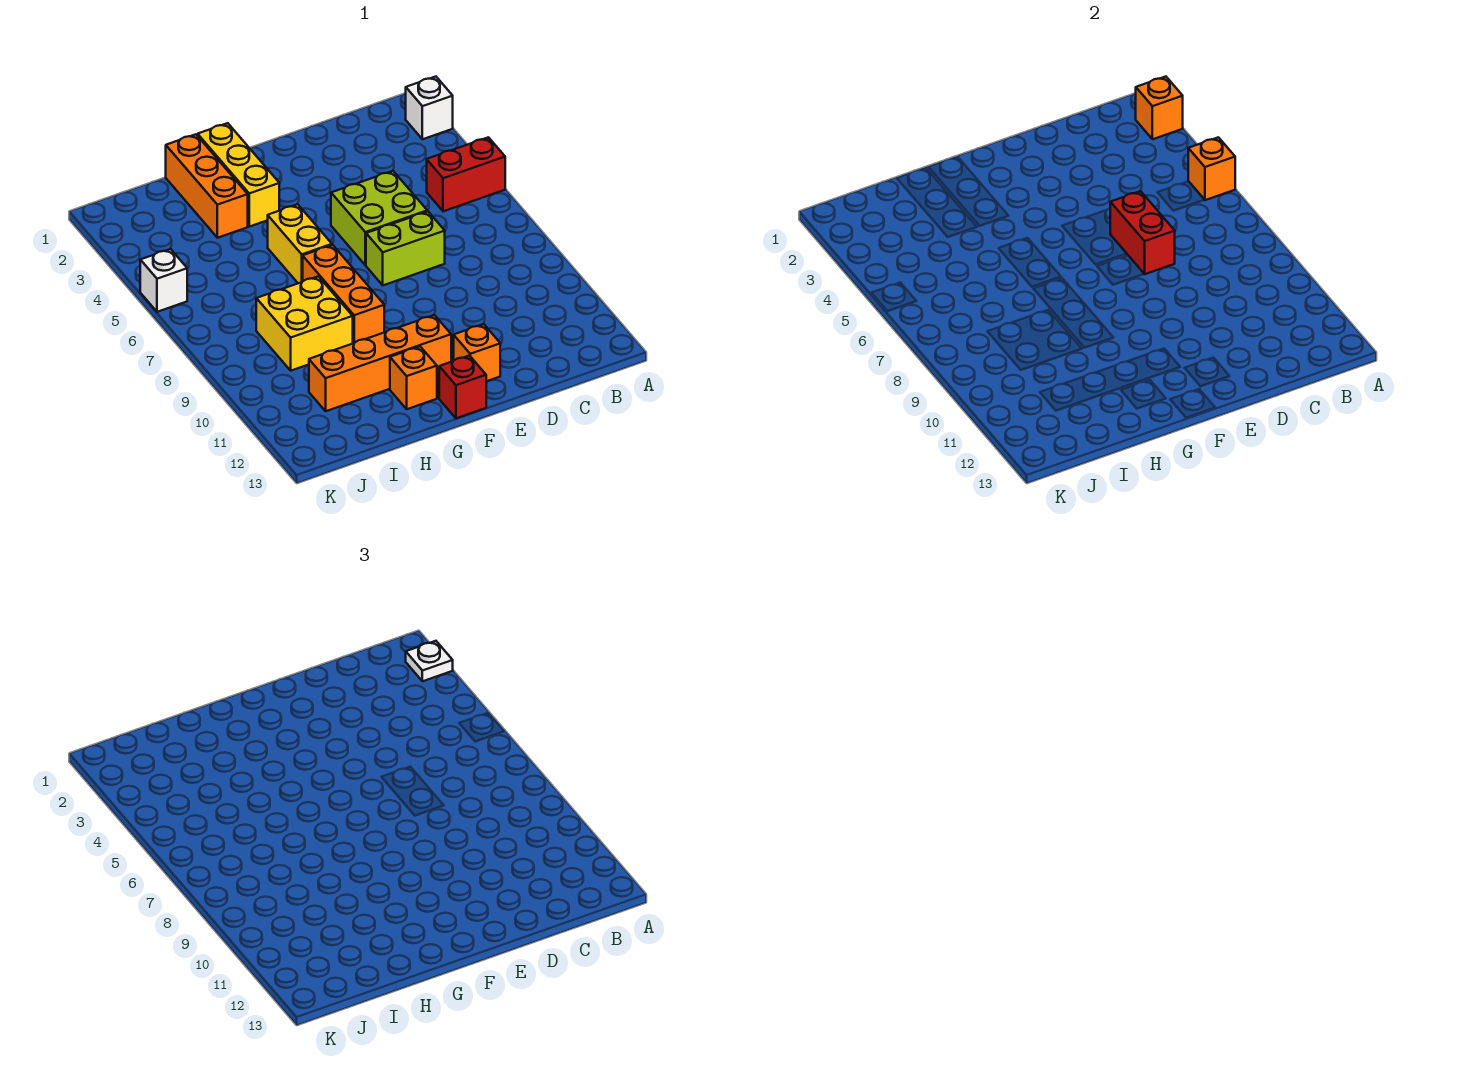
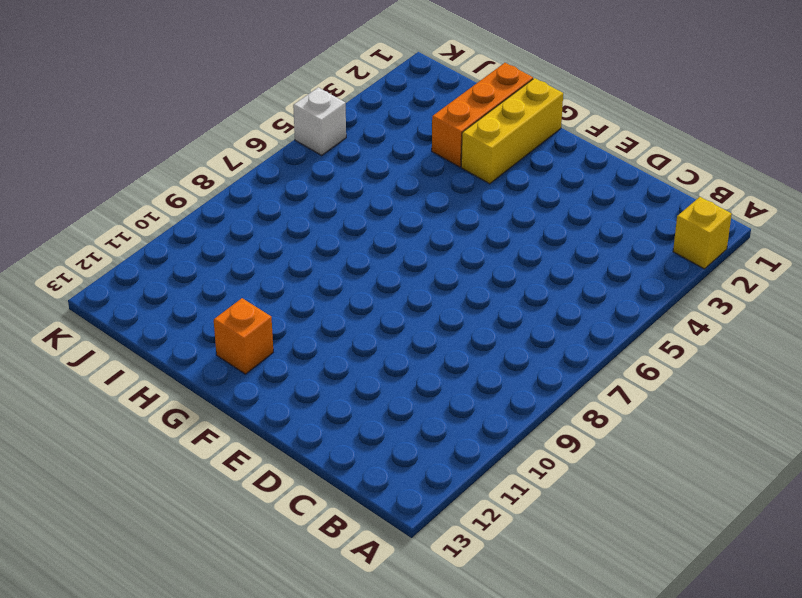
yellow 1x1 brick [673,197,732,269] -> white 1x1 brick [406,77,453,139]
none -> red 1x2 brick [427,137,505,211]
none -> lime 2x2 brick [331,171,427,265]
none -> lime 1x2 brick [366,211,445,285]

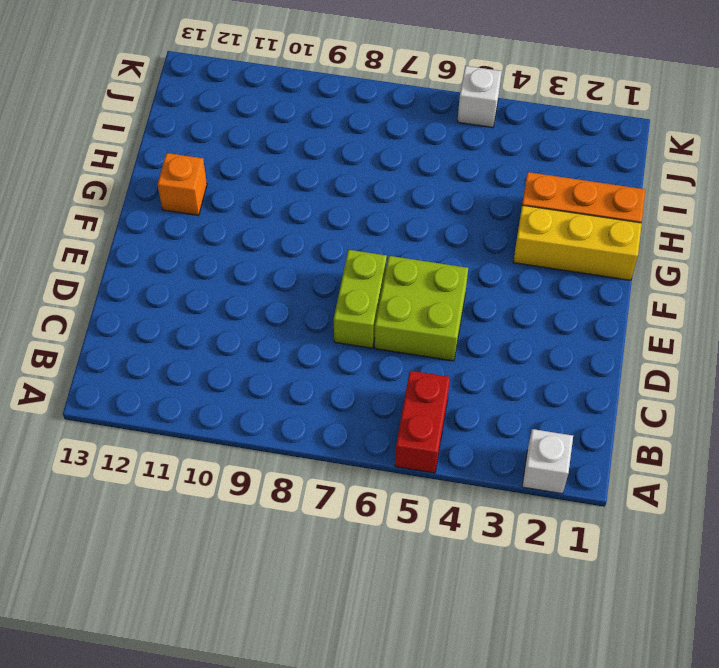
none -> orange 1x1 brick [454,324,500,381]
none -> orange 1x4 brick [309,315,451,411]
none -> red 1x1 brick [439,356,486,418]

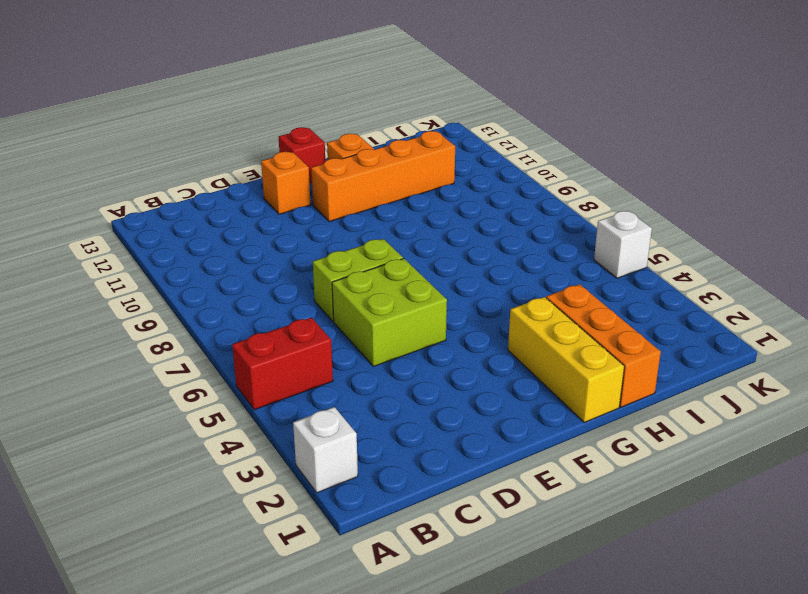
none -> yellow 1x2 brick [268,204,332,283]
none -> orange 1x3 brick [303,245,384,343]
none -> yellow 2x2 brick [256,276,353,371]

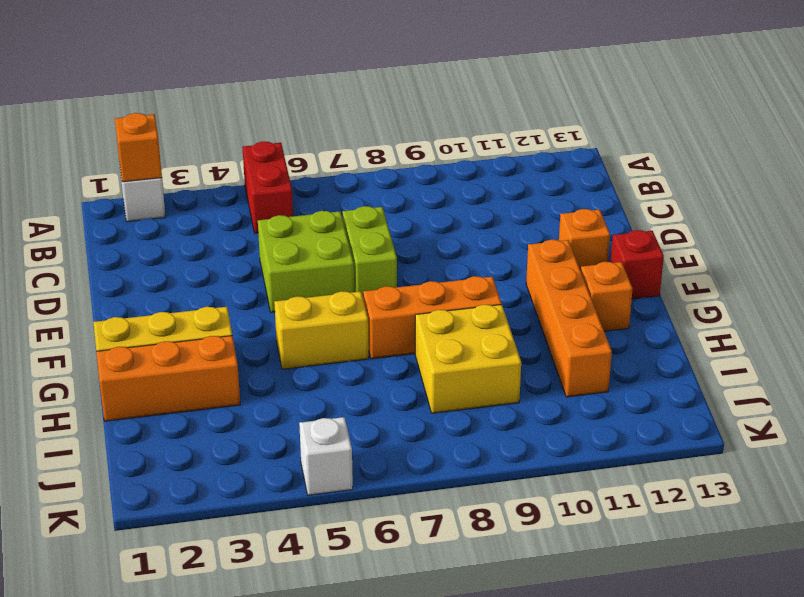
none -> orange 1x1 brick [1188,137,1235,200]
none -> red 1x2 brick [1110,191,1175,274]
none -> white 1x1 plate [406,641,453,681]

